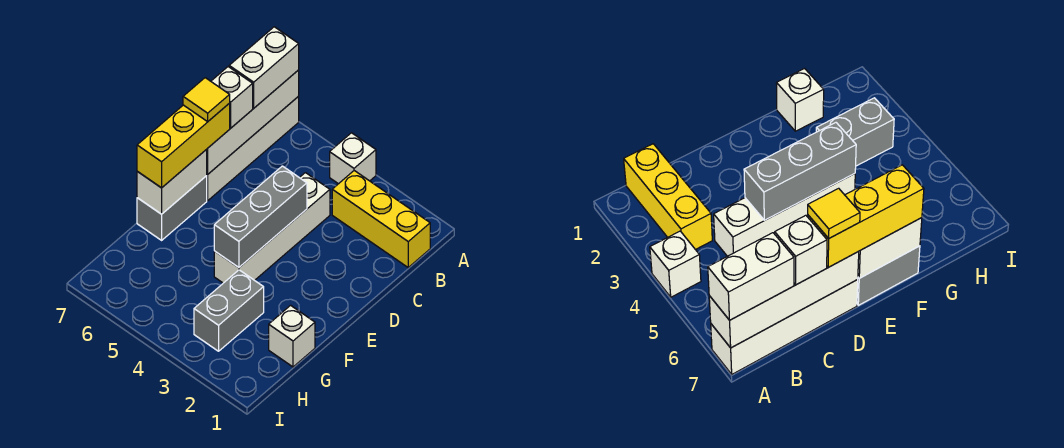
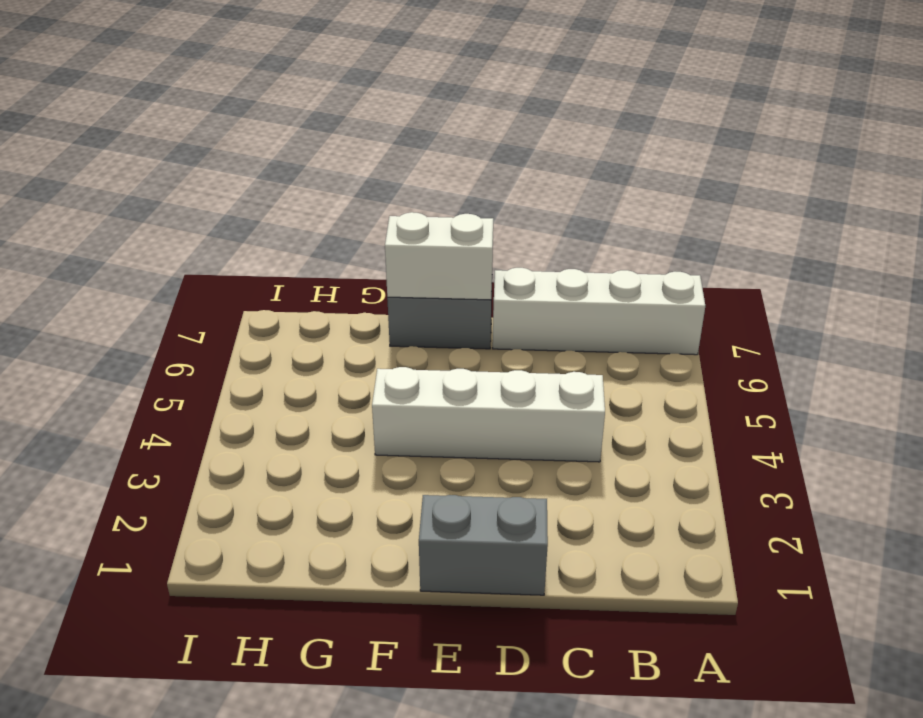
grey 1x2 brick [419,495,548,595] -> grey 1x2 brick moved to [194,270,264,351]
none -> white 1x1 brick [330,133,376,184]
none -> yellow 1x3 brick [332,171,430,267]
none -> white 1x1 brick [269,305,315,367]

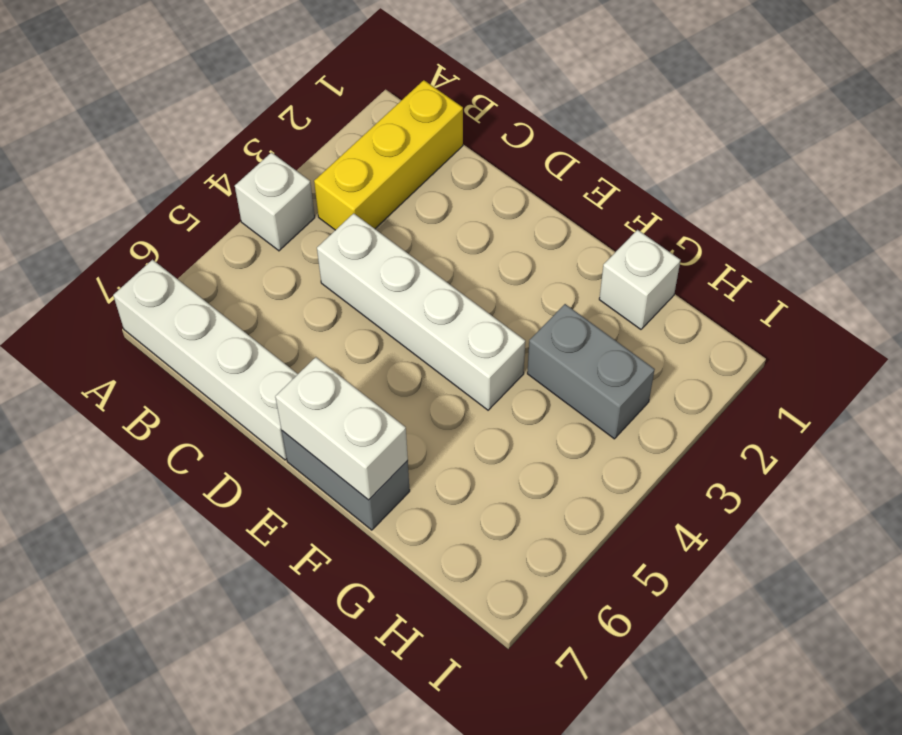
none -> white 1x4 brick [207,70,299,174]
none -> grey 1x3 brick [214,166,307,267]
none -> white 1x2 brick [229,27,299,108]

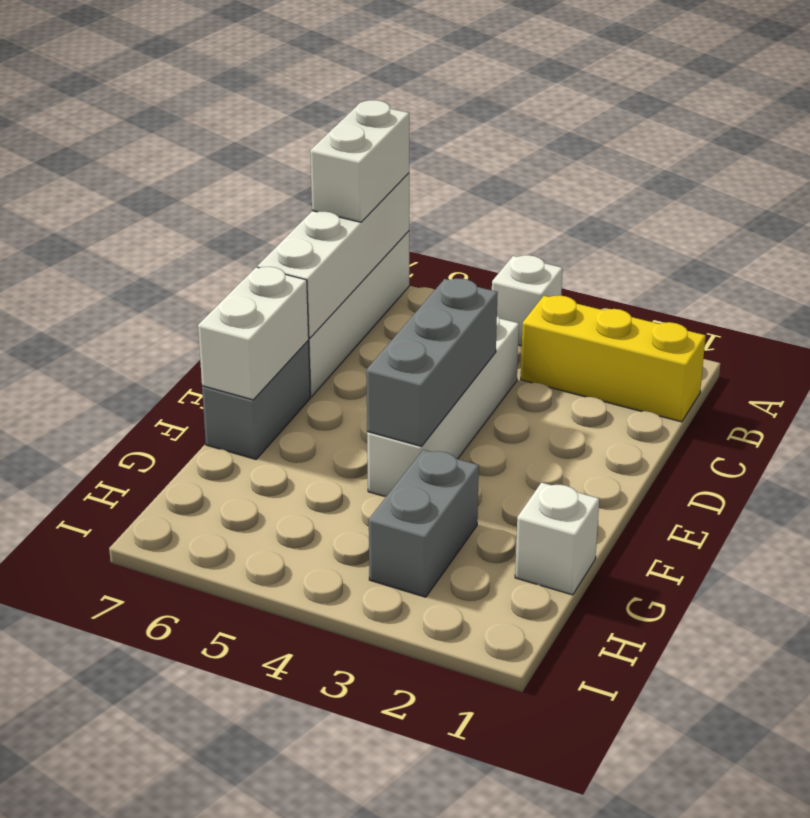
none -> white 1x1 brick [211,67,253,128]
none -> yellow 1x3 brick [137,103,230,188]
none -> yellow 1x1 tile [183,78,230,121]

